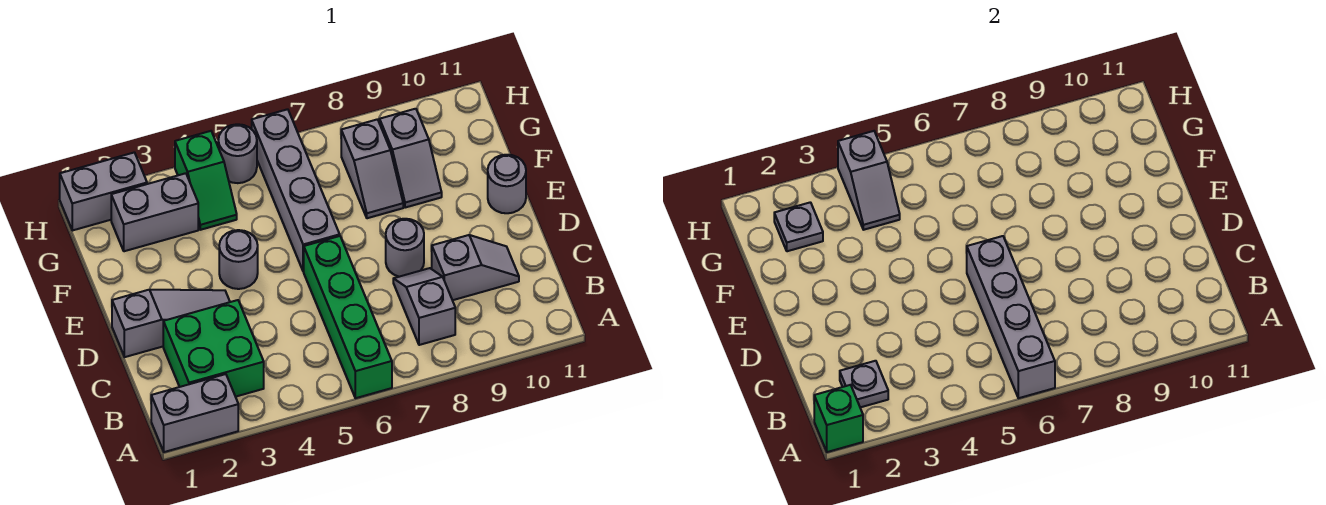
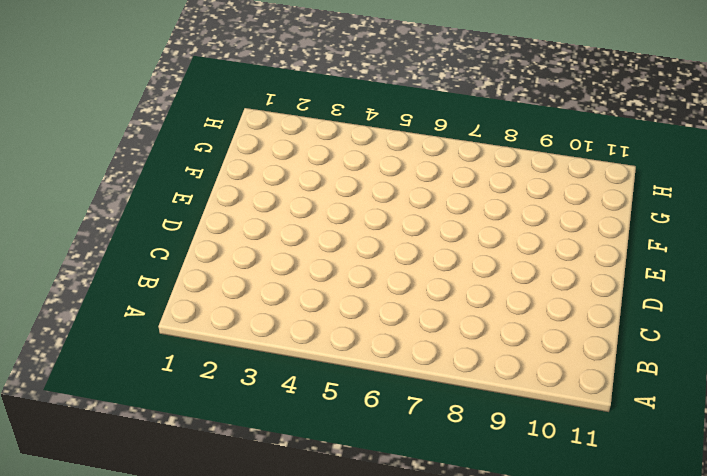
none -> grey 1x2 brick [151,374,238,452]
none -> green 1x4 brick [304,236,392,398]
none -> green 2x2 brick [163,300,264,397]

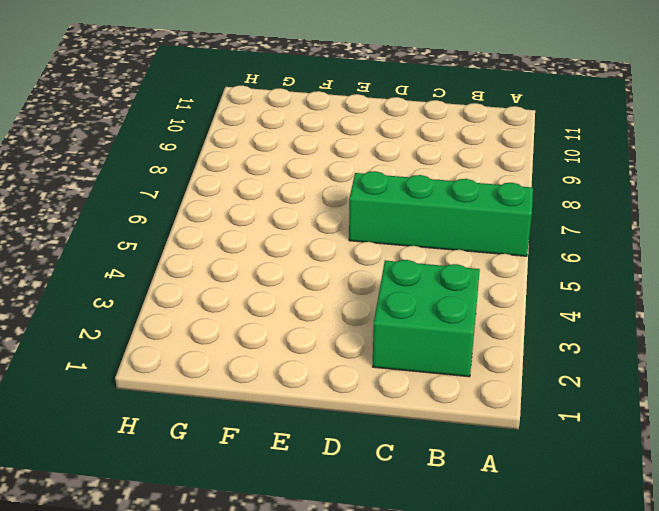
none -> grey 1x2 brick [151,374,238,452]
none -> grey 1x2 slope [393,268,455,345]
none -> grey 1x2 slope [431,235,519,300]

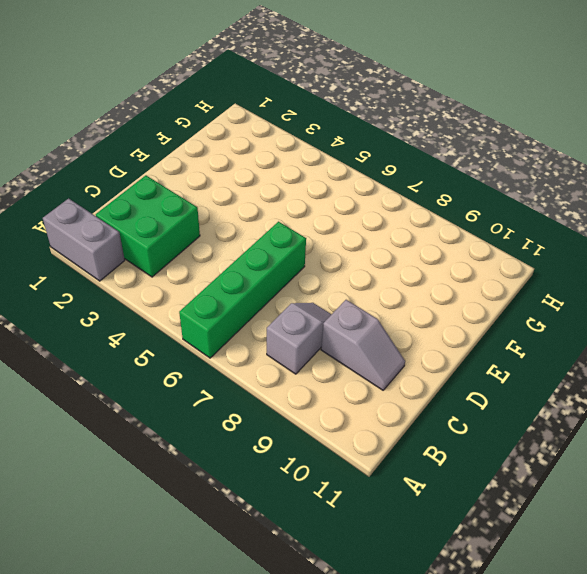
none -> grey 1x3 slope [112,290,230,357]
none -> grey 1x1 round brick [386,219,424,277]
none -> grey 1x1 round brick [219,230,258,289]

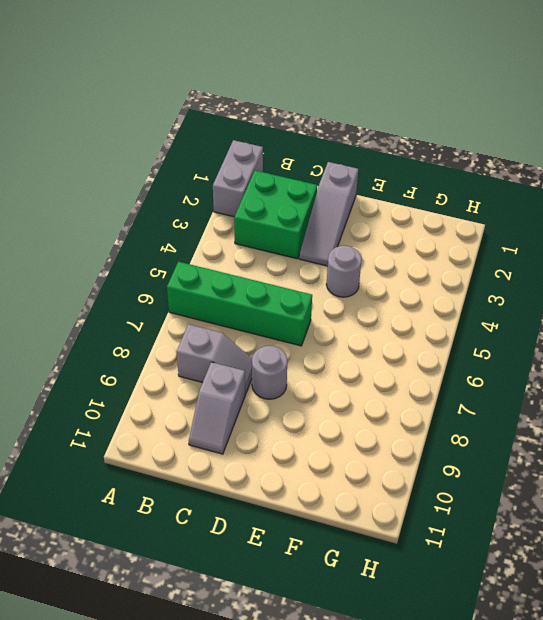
none -> grey 1x4 brick [252,109,340,272]
none -> grey 1x1 round brick [488,155,526,213]
none -> grey 1x2 slope [341,119,403,218]

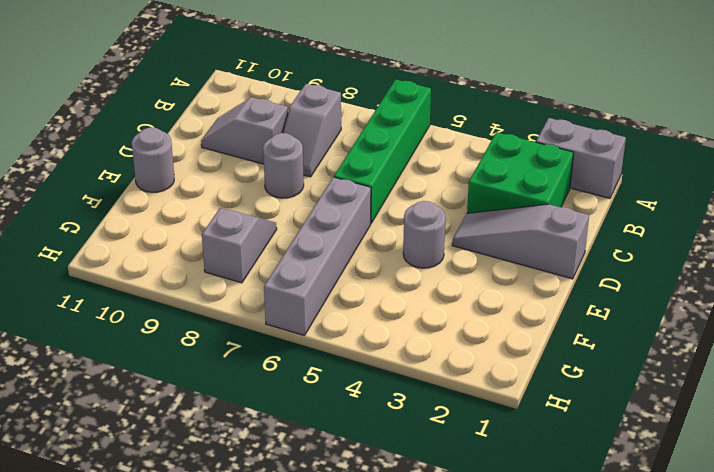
none -> grey 1x2 slope [380,109,442,208]
none -> grey 1x2 brick [111,173,198,251]
none -> green 1x2 slope [175,131,237,230]

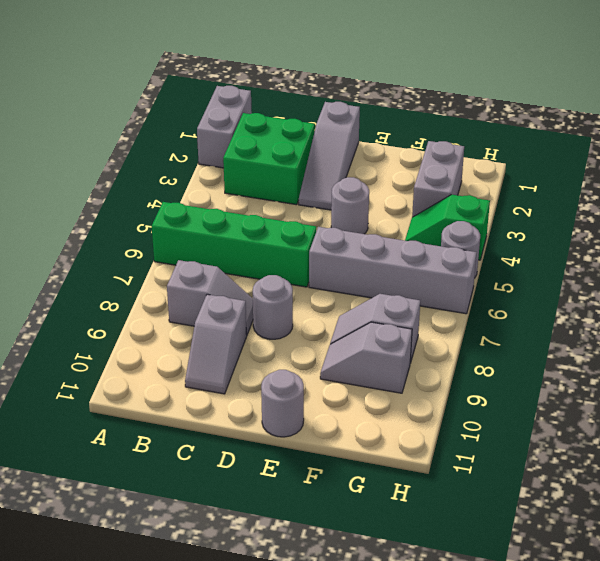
none -> grey 1x2 brick [60,152,147,230]
none -> green 1x1 brick [814,385,863,452]
none -> grey 1x4 brick [966,236,1055,398]

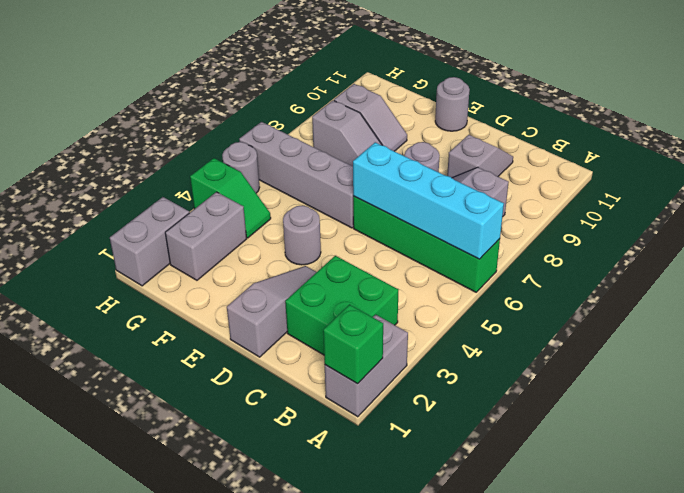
cyan 1x4 brick [353,142,504,259] -> grey 1x4 brick [966,236,1055,398]
none -> grey 1x1 plate [840,361,888,407]
none -> grey 1x1 plate [774,202,823,251]
none -> grey 1x2 slope [838,131,900,230]

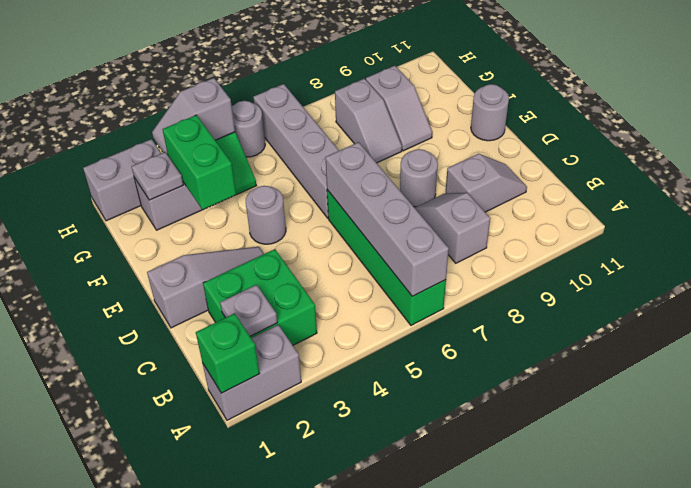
green 1x2 brick [163,115,236,210] -> none
grey 1x2 slope [152,78,235,155] -> grey 1x2 slope turned to [838,131,900,230]

